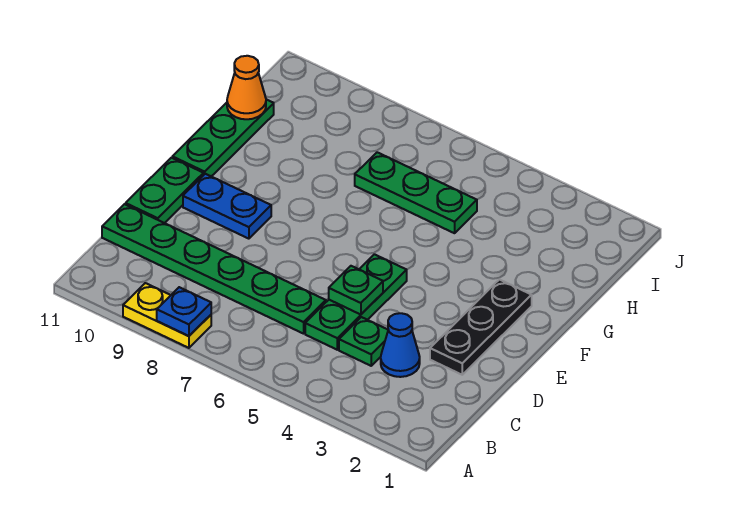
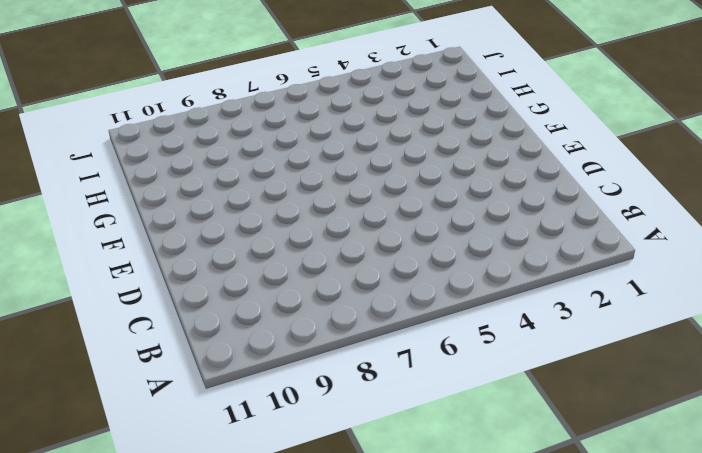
none -> yellow 1x2 plate [123,283,211,348]
none -> blue 1x1 cone [381,313,420,377]
none -> green 1x1 plate [339,317,388,366]

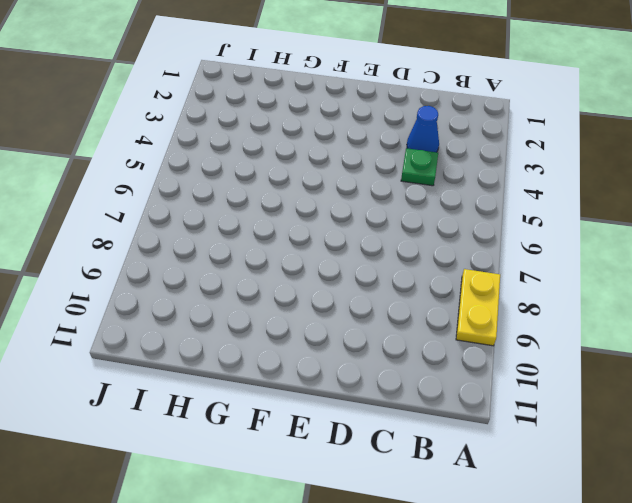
none -> green 1x3 plate [305,254,407,350]
none -> green 1x6 plate [102,204,326,334]
none -> black 1x3 plate [430,280,532,375]

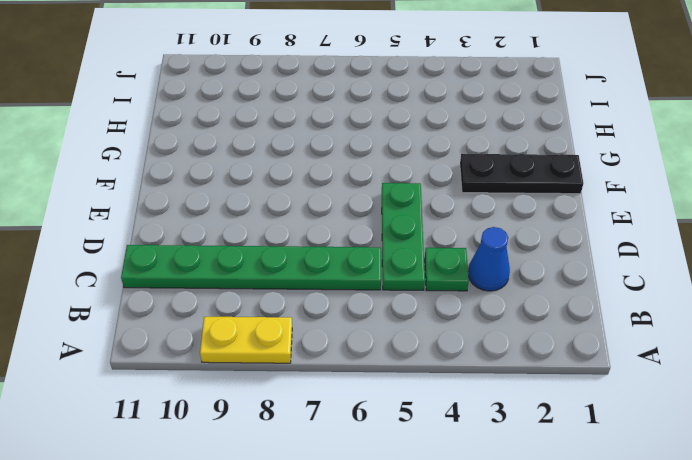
black 1x3 plate [460,153,583,194] -> black 1x3 plate turned to [430,280,532,375]
none -> green 1x2 plate [126,158,204,223]
none -> blue 1x2 plate [183,174,271,239]
none -> green 1x3 plate [172,99,274,176]

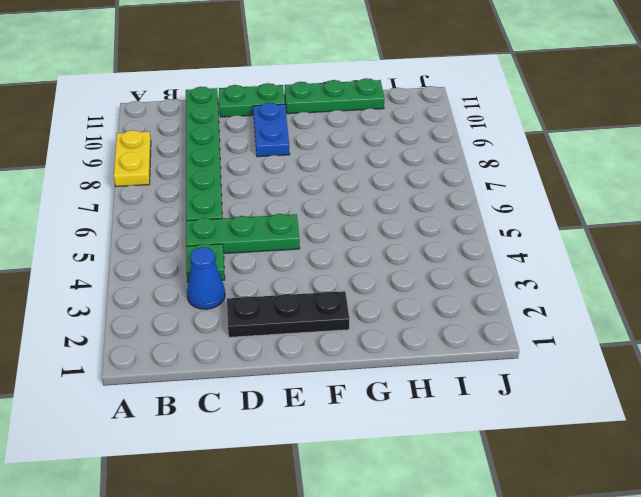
none -> green 1x3 plate [355,152,477,233]
none -> blue 1x1 plate [157,287,211,336]
none -> green 1x1 plate [329,266,383,315]

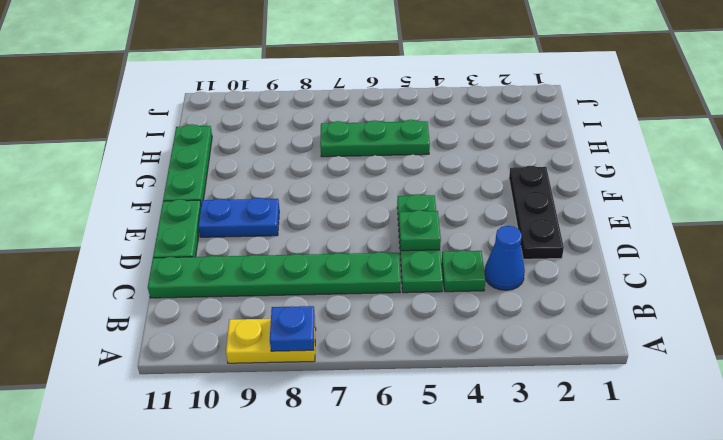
none -> orange 1x1 cone [227,56,266,119]

